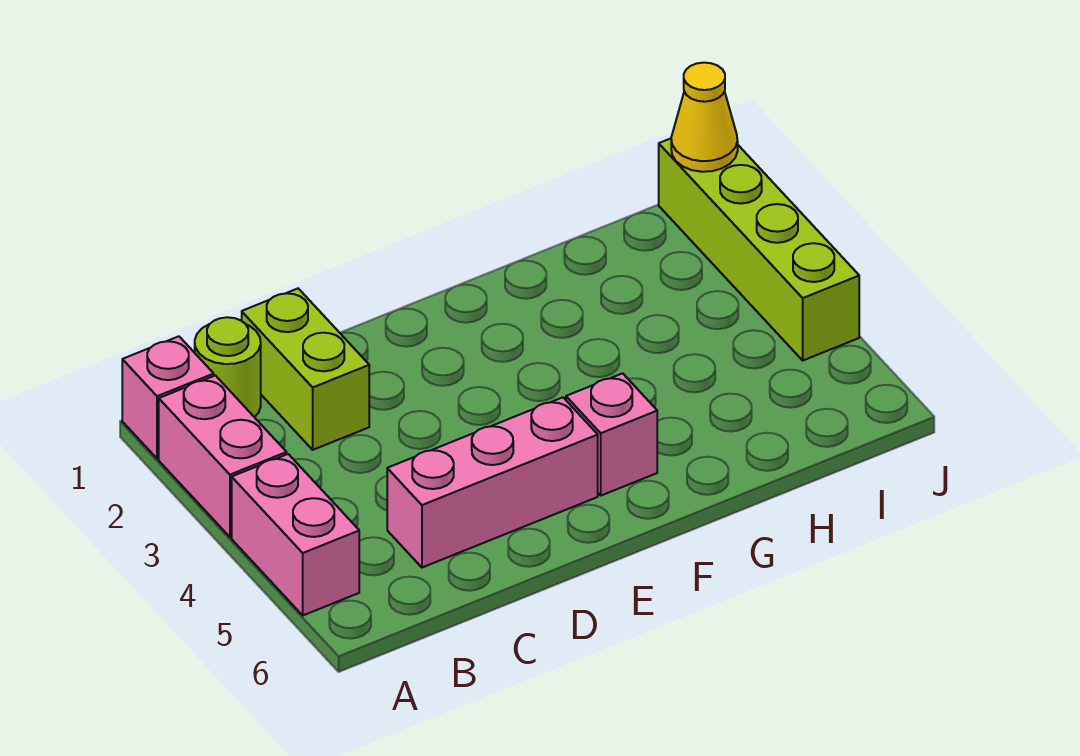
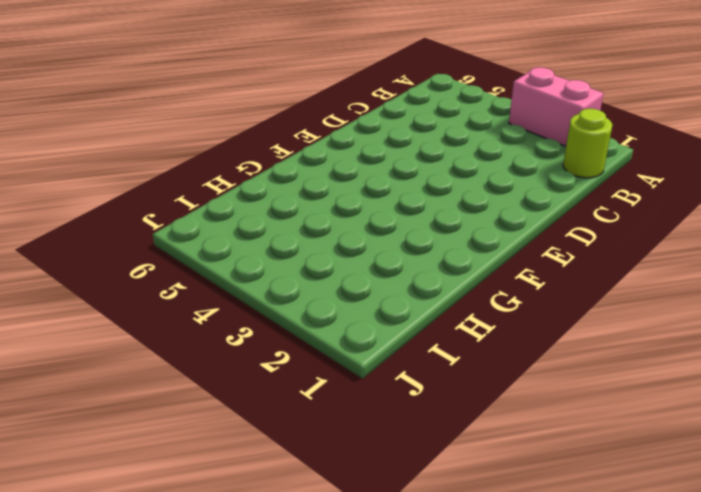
none -> pink 1x1 brick [122,336,214,459]
none -> pink 1x2 brick [232,454,359,615]

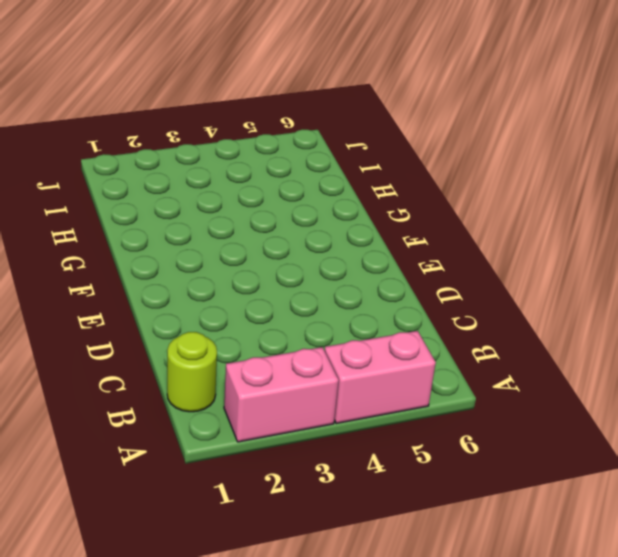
none -> pink 1x1 brick [122,336,214,459]
none -> lime 1x2 brick [242,289,369,450]

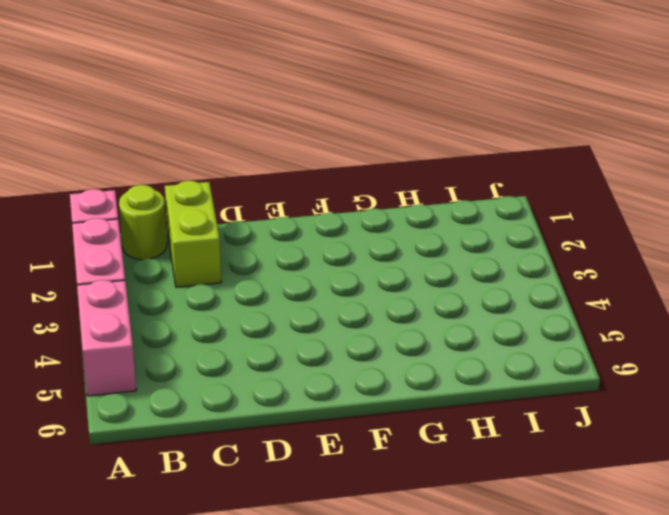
none -> pink 1x3 brick [387,397,598,568]
none -> pink 1x1 brick [566,373,657,496]

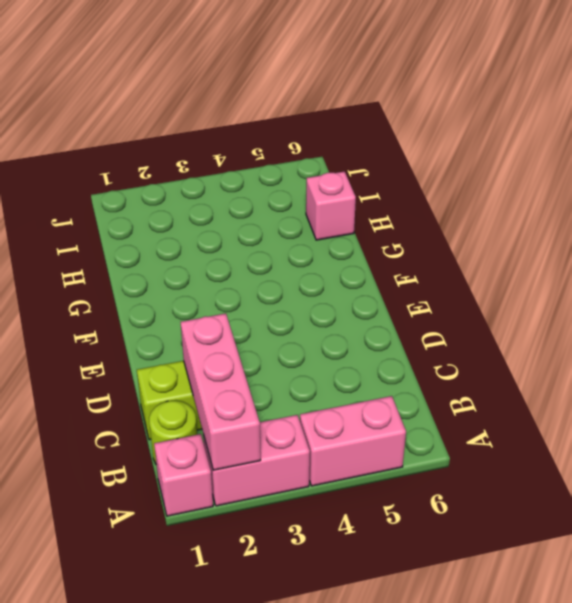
pink 1x3 brick [181,313,261,470] -> pink 1x3 brick moved to [387,397,598,568]
pink 1x1 brick [306,171,356,240] -> pink 1x1 brick moved to [566,373,657,496]
none -> lime 1x4 brick [659,139,859,360]
none -> yellow 1x1 cone [671,63,738,172]

